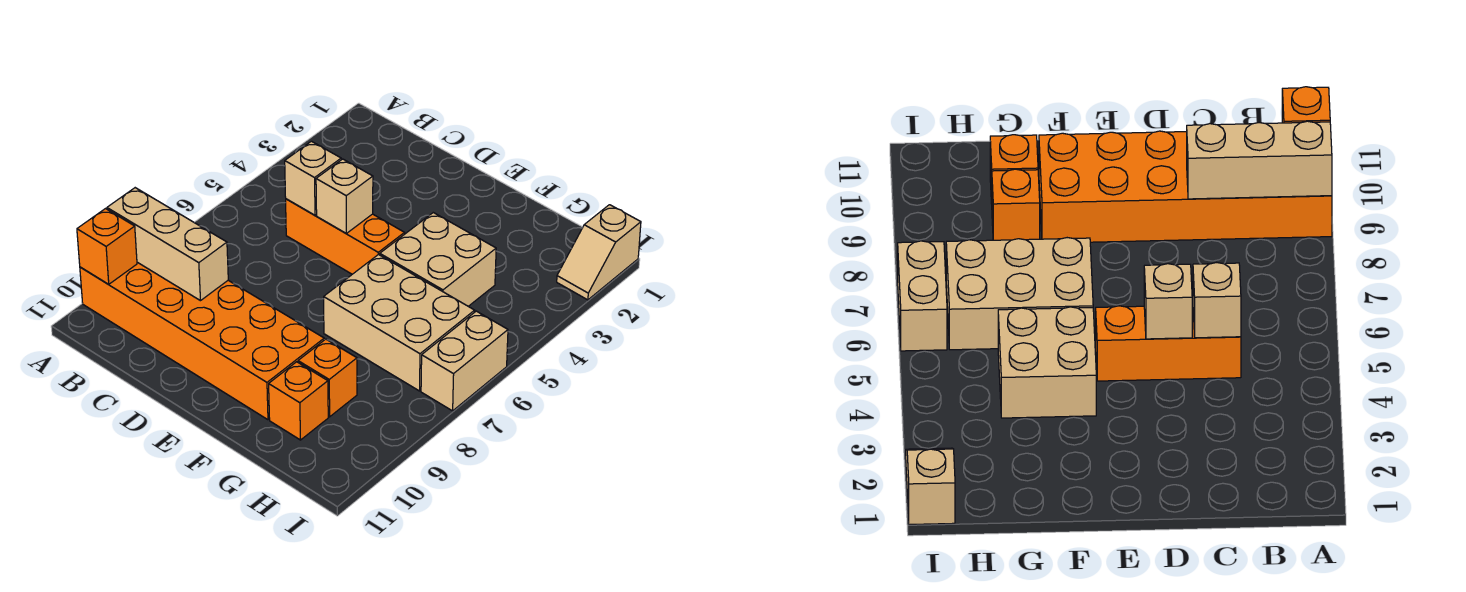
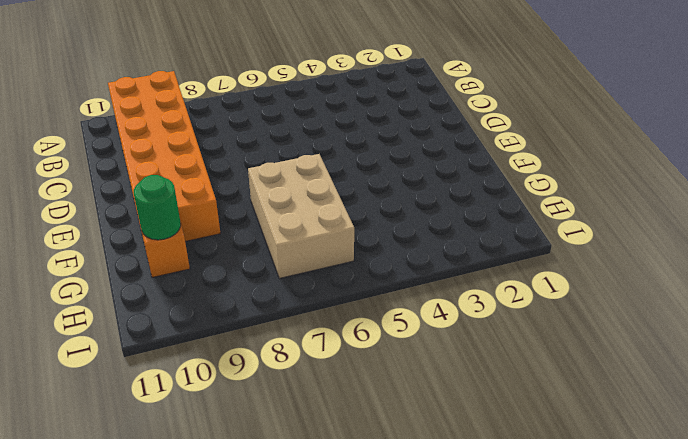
green 1x1 round brick [134,175,181,240] -> none
none -> orange 1x3 brick [286,199,405,274]
none -> tan 2x2 brick [380,213,496,306]
none -> orange 1x1 brick [298,339,357,417]

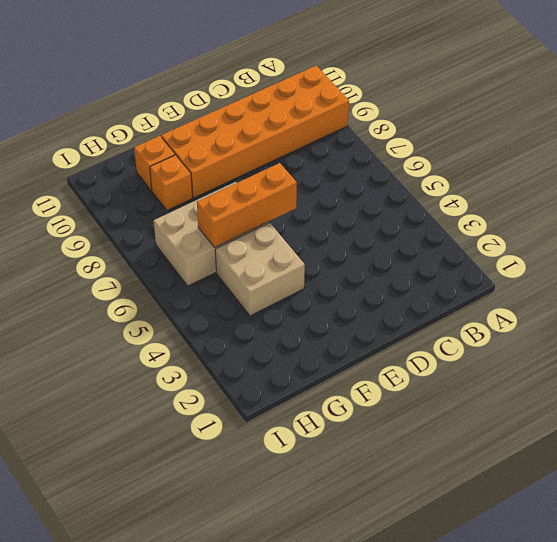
orange 1x3 brick [197,163,297,247] -> orange 1x3 brick moved to [286,199,405,274]
none -> tan 1x2 slope [557,205,641,300]
none -> tan 1x2 brick [421,311,508,411]
none -> tan 1x3 brick [107,188,228,301]

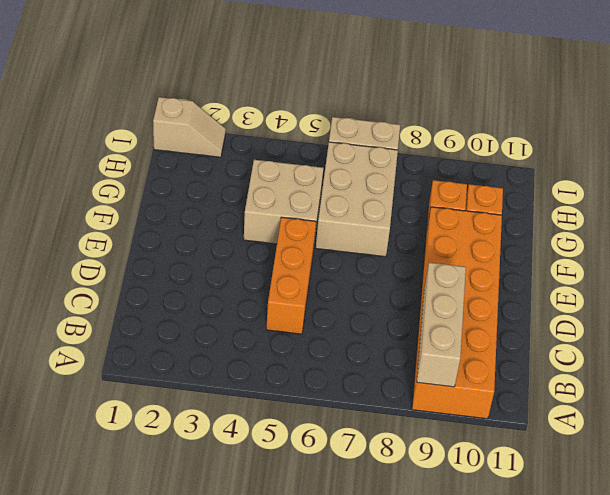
none -> orange 1x1 brick [77,209,137,284]
none -> tan 1x1 brick [285,141,341,215]
none -> tan 1x1 brick [316,159,373,233]

